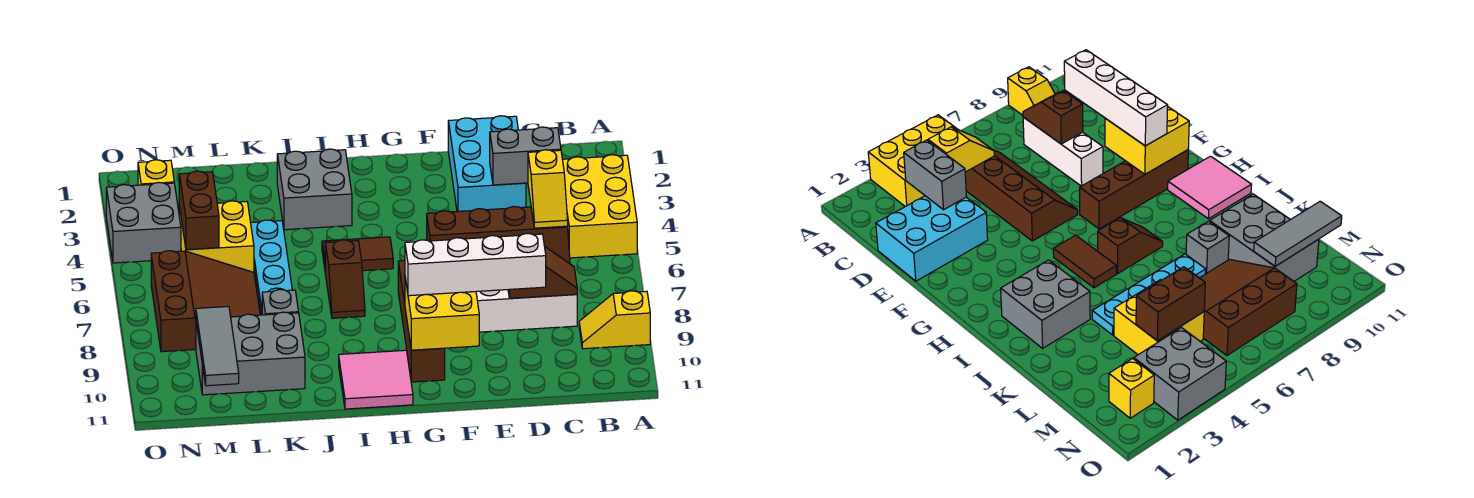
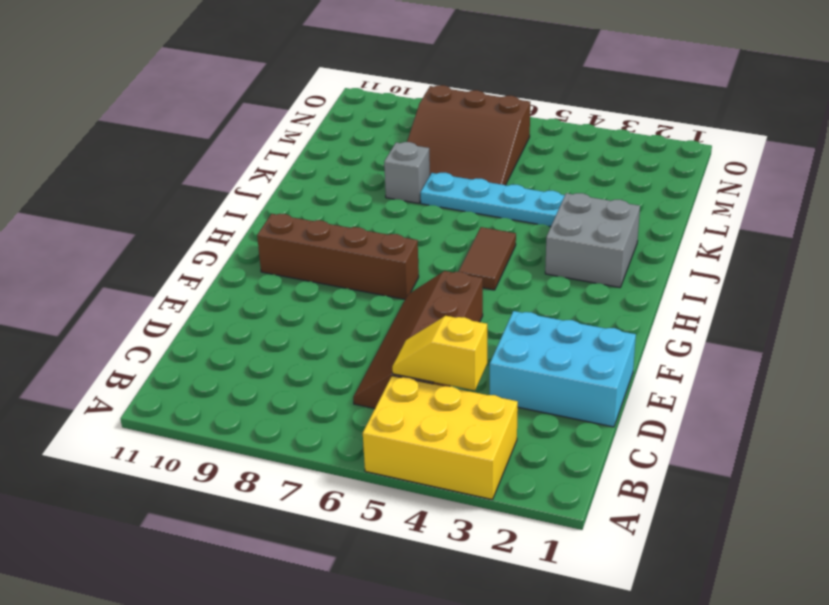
none -> yellow 1x2 slope [579,291,650,349]
none -> white 1x3 brick [476,290,577,332]
none -> pink 2x2 tile [339,350,413,409]

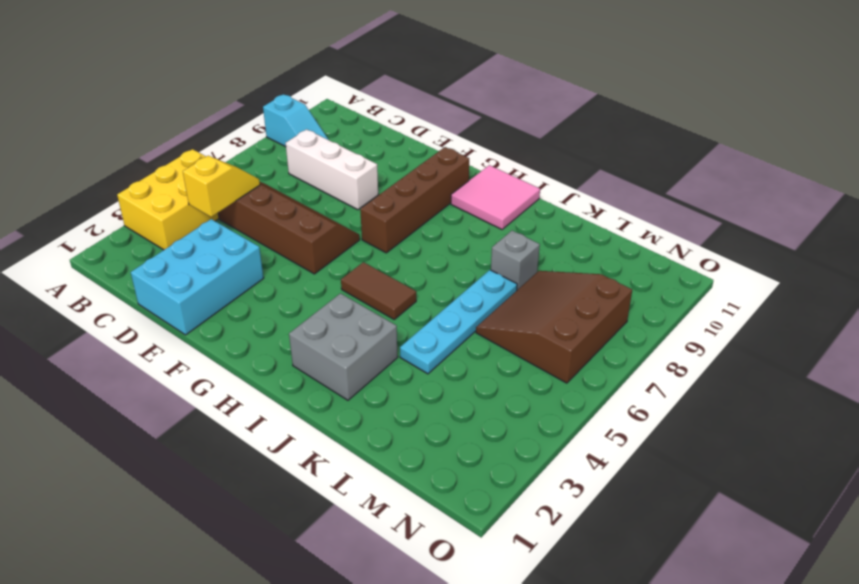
cyan 1x2 slope [263,94,329,147] -> yellow 1x2 slope [579,291,650,349]
none -> brown 1x2 slope [325,240,365,318]
none -> grey 2x3 brick [196,312,305,395]
none -> yellow 2x2 brick [179,201,254,272]

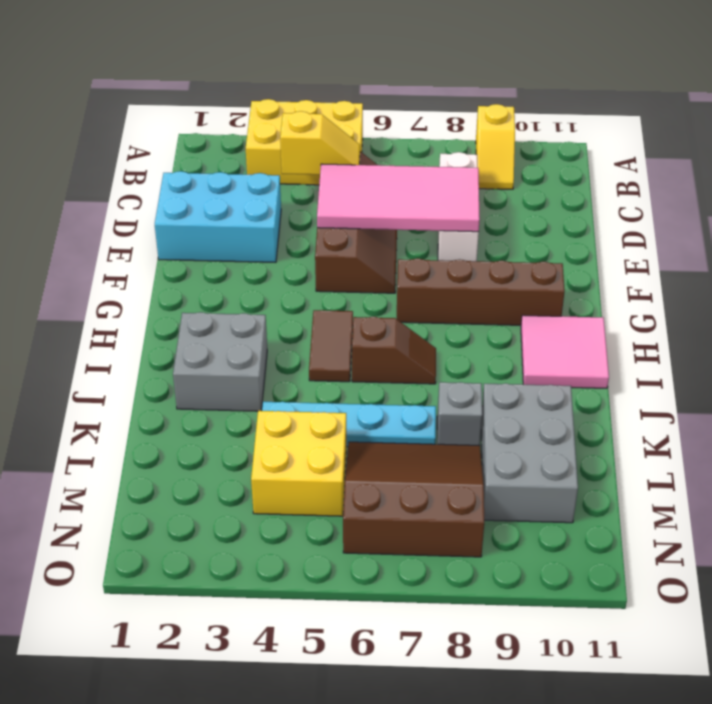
pink 2x4 tile [317,164,480,232] -> brown 1x2 slope [508,246,577,298]
none -> yellow 1x1 brick [138,160,174,185]
none -> grey 2x2 brick [106,182,181,263]
none -> grey 1x2 brick [490,127,561,185]

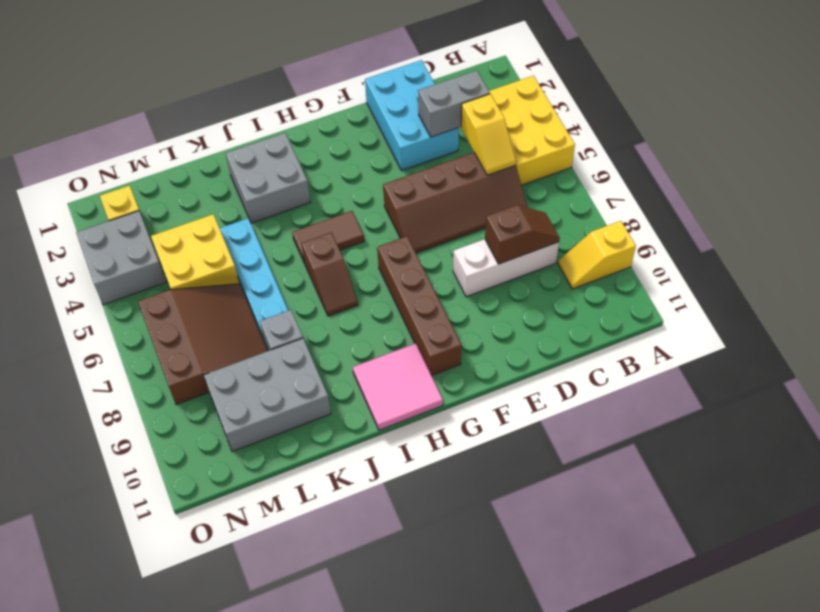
none -> yellow 2x2 brick [405,278,479,350]
none -> brown 1x2 brick [179,171,219,250]
none -> grey 1x3 tile [196,306,239,386]

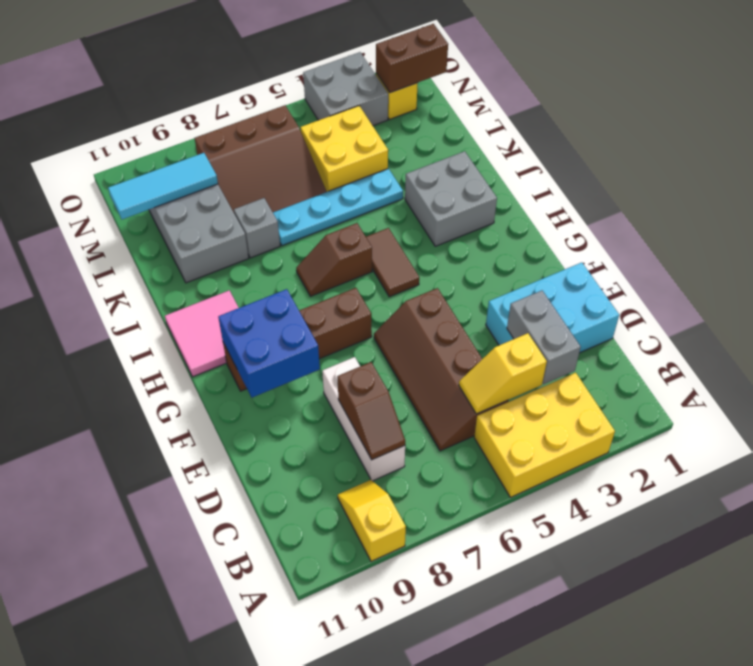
blue 2x2 brick [218,289,320,397] -> yellow 2x2 brick [405,278,479,350]
cyan 1x3 tile [108,153,218,219] -> grey 1x3 tile [196,306,239,386]
brown 1x2 brick [376,24,448,93] -> brown 1x2 brick moved to [179,171,219,250]
none -> white 1x4 brick [405,233,546,296]

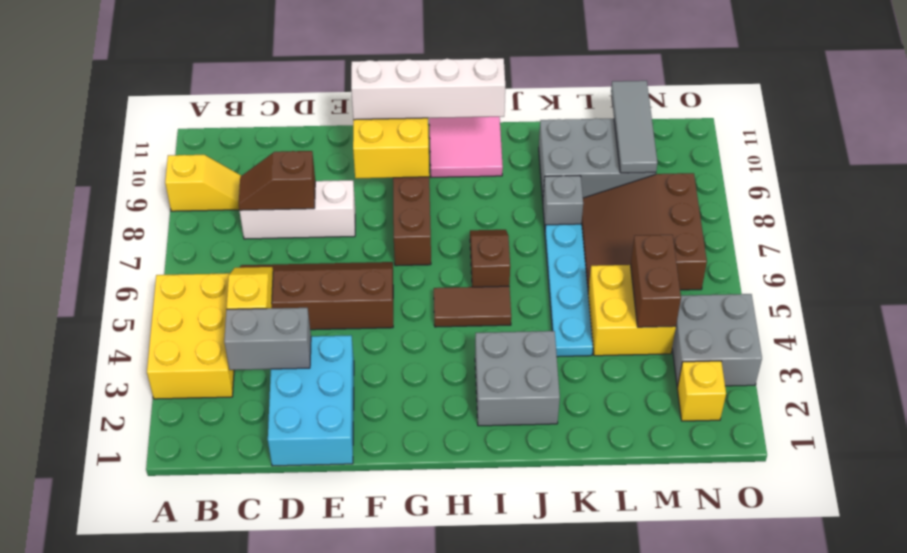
white 1x4 brick [351,58,505,120] -> white 1x4 brick moved to [405,233,546,296]

